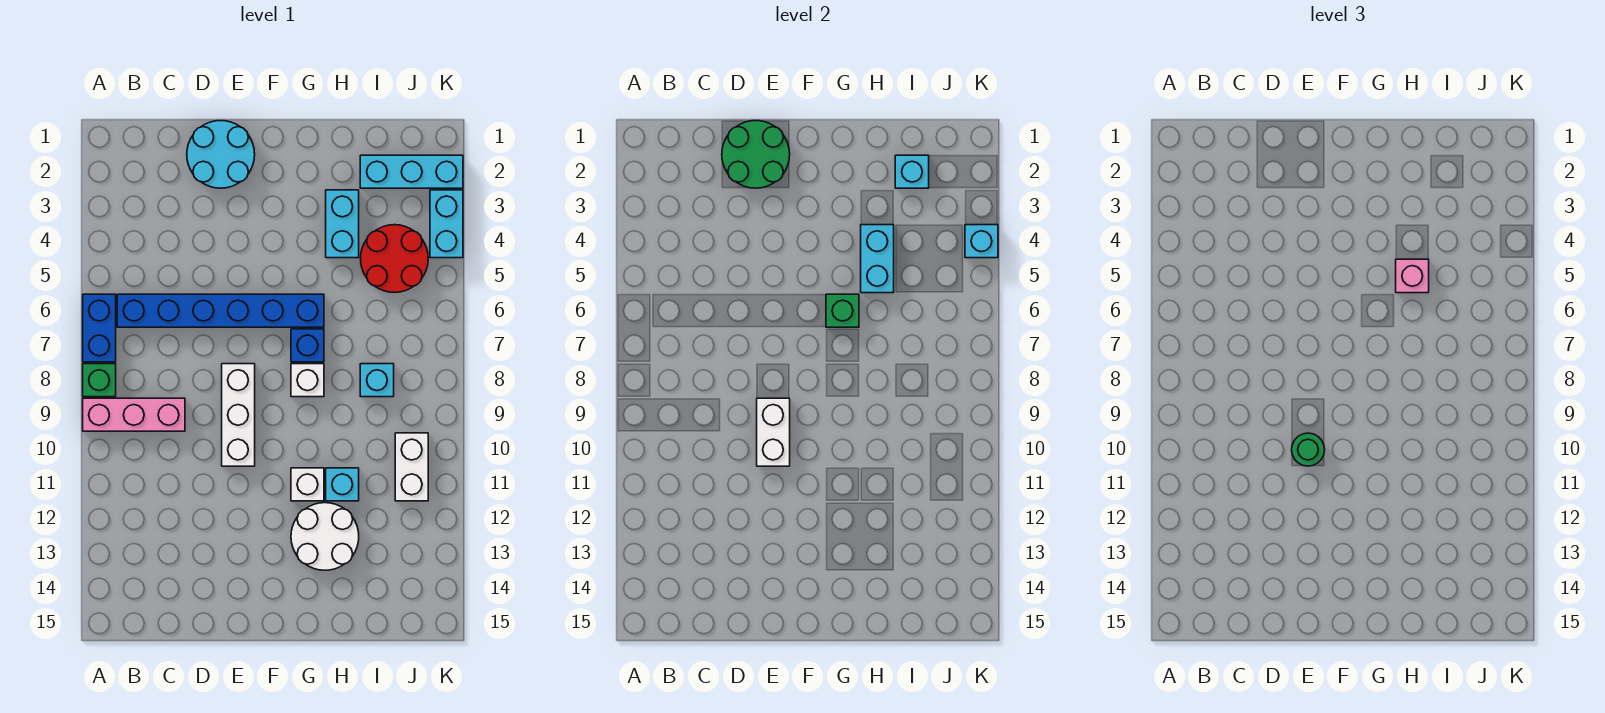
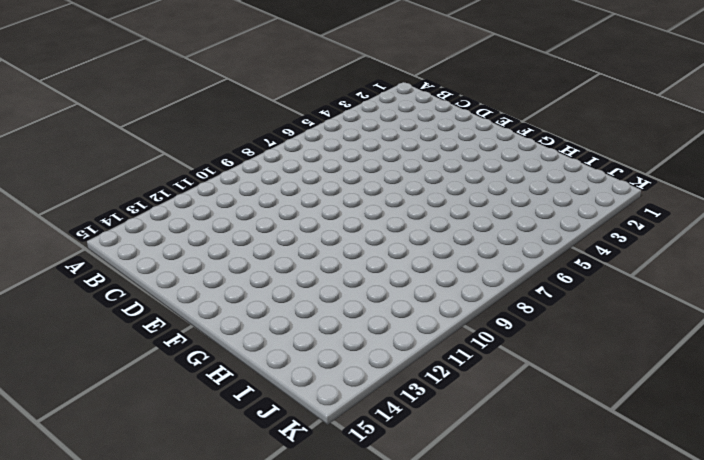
none -> blue 1x2 brick [83,294,116,362]
none -> green 1x1 brick [83,364,116,397]
none -> pink 1x3 brick [83,398,185,431]

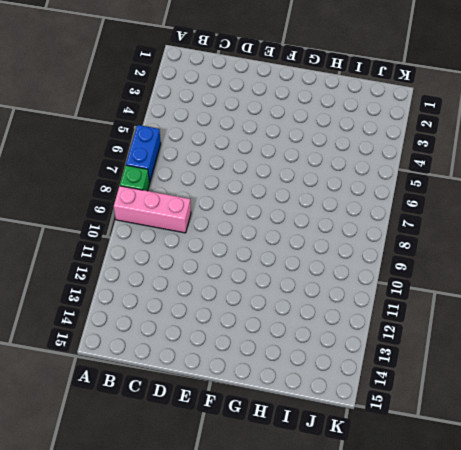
none -> blue 1x6 brick [117,294,324,327]
none -> cyan 2x2 round brick [187,121,255,188]
none -> white 1x3 brick [222,364,255,466]

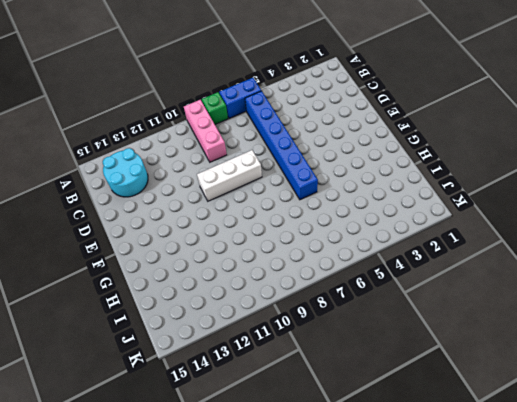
cyan 2x2 round brick [103,148,148,197] -> cyan 2x2 round brick moved to [187,121,255,188]
none -> blue 1x1 brick [291,329,324,362]
none -> white 1x1 brick [291,364,324,397]
none -> white 1x1 brick [291,468,324,501]

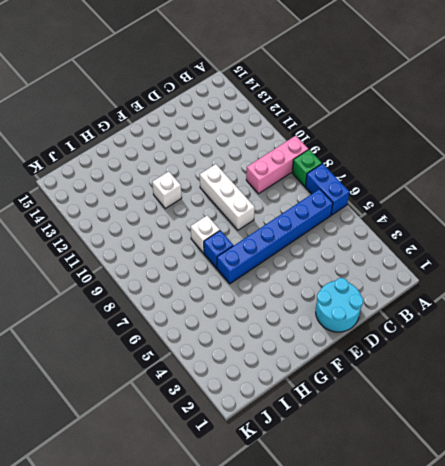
none -> white 2x2 round brick [291,503,359,570]
none -> cyan 1x2 brick [326,190,359,258]
none -> cyan 1x1 brick [326,468,359,501]

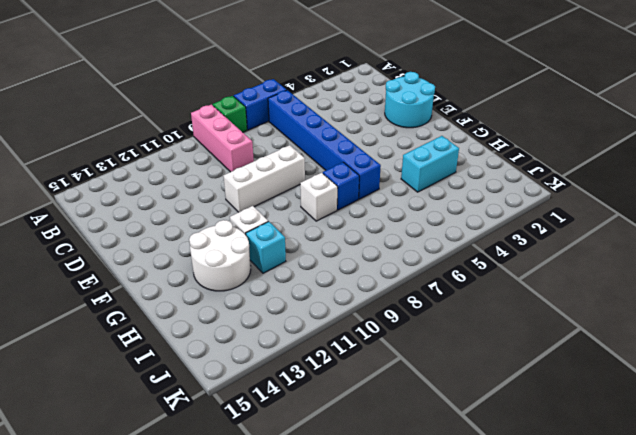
none -> cyan 1x3 brick [360,155,463,188]
none -> red 2x2 round brick [361,225,428,293]
none -> cyan 1x1 brick [360,364,394,397]

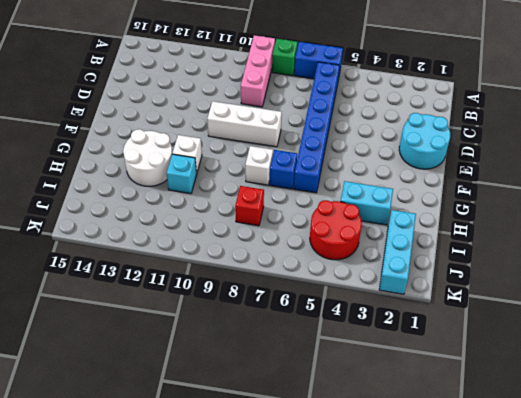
red 1x1 brick [235,186,264,226] -> cyan 1x1 brick [360,364,394,397]
none -> white 1x2 brick [395,433,428,501]
none -> cyan 1x2 brick [430,190,463,258]
none -> green 2x2 round brick [722,121,790,188]

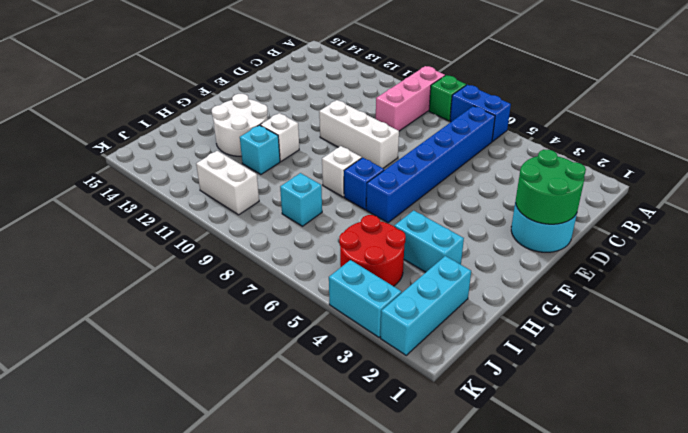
none -> white 1x2 brick [757,398,790,466]
none -> green 1x1 brick [826,294,859,327]
none -> cyan 1x2 brick [861,225,894,293]

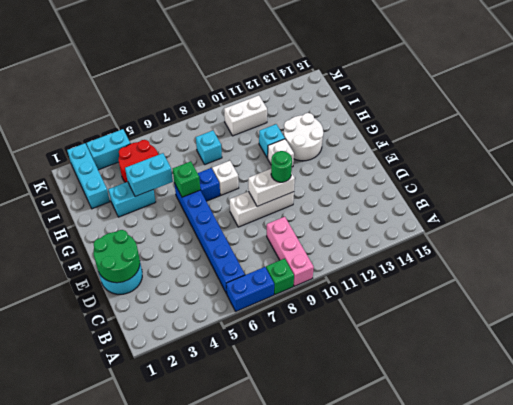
none -> cyan 1x1 brick [895,155,929,188]
none -> cyan 1x1 brick [965,225,998,258]
none -> pink 1x1 brick [1396,259,1429,293]

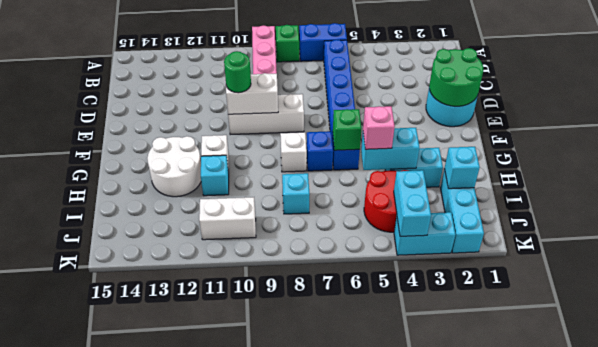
cyan 1x2 brick [394,170,431,236] -> cyan 1x1 brick [965,225,998,258]

